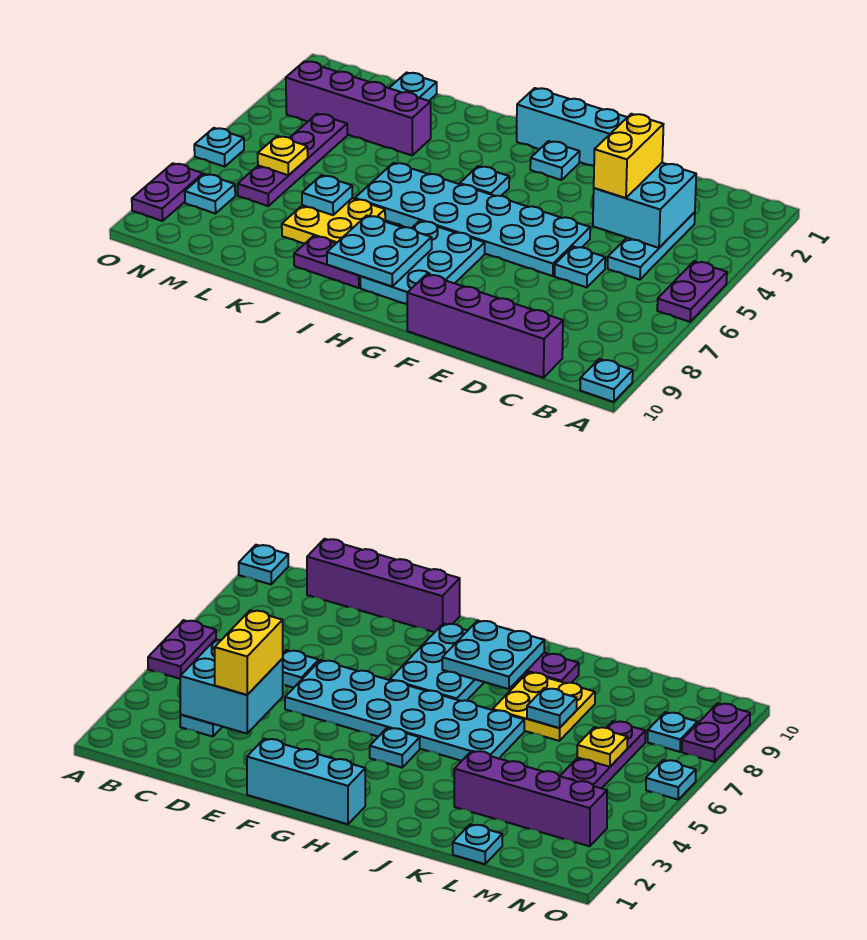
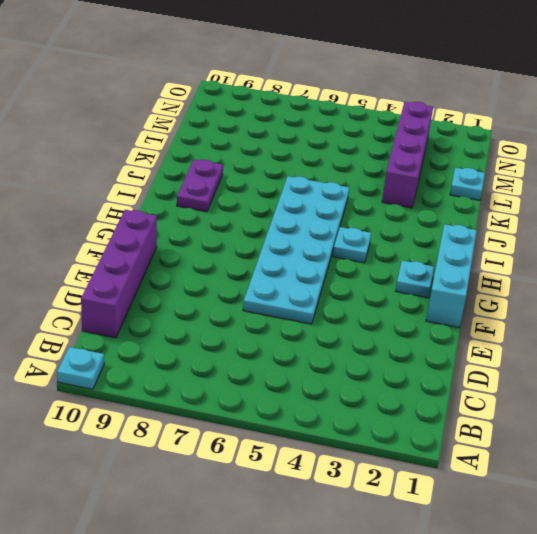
none -> purple 1x2 plate [657,261,727,322]
none -> cyan 1x3 plate [608,212,695,280]
none -> cyan 1x1 plate [555,246,605,287]

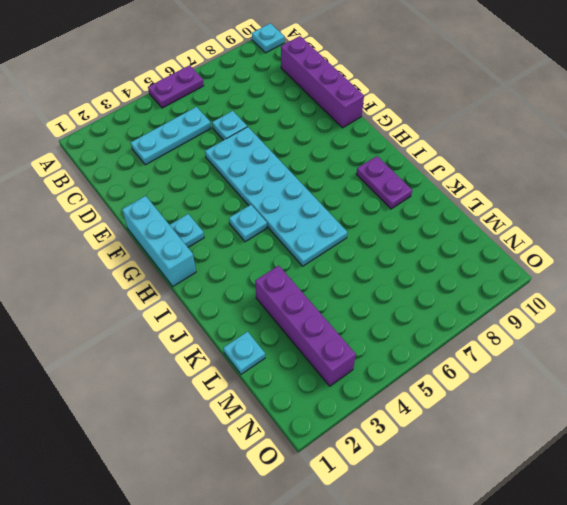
none -> cyan 2x3 plate [360,221,485,304]
none -> yellow 2x2 plate [282,198,385,244]
none -> purple 1x4 plate [238,114,347,206]

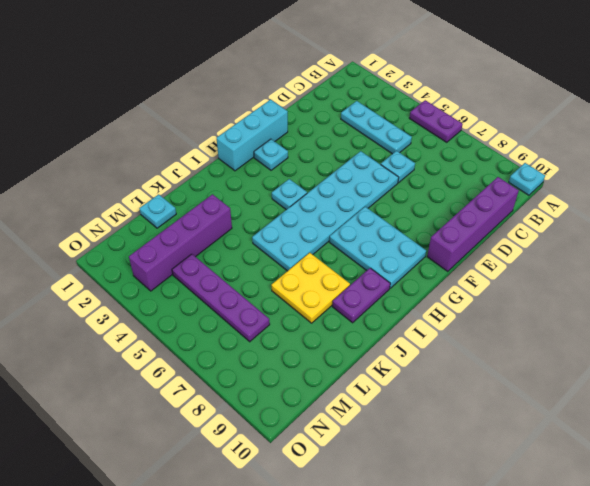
none -> cyan 1x1 plate [185,174,235,214]
none -> cyan 1x1 plate [194,128,244,167]
none -> purple 1x2 plate [132,163,203,221]

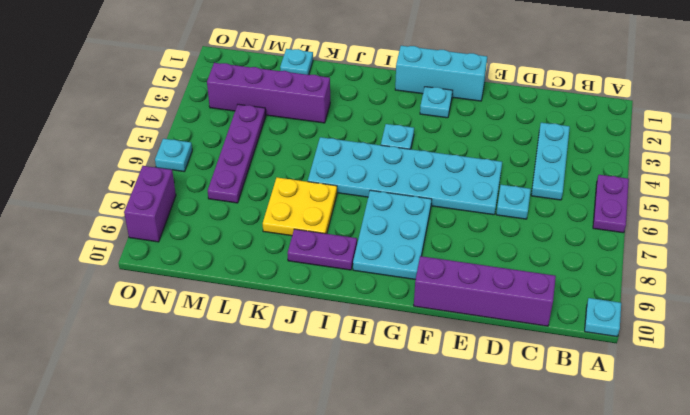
purple 1x2 brick [124,166,176,242] -> purple 1x2 plate [132,163,203,221]
none -> cyan 1x1 plate [185,174,235,214]
none -> cyan 2x2 brick [593,163,696,248]
none -> cyan 2x2 plate [327,215,432,287]

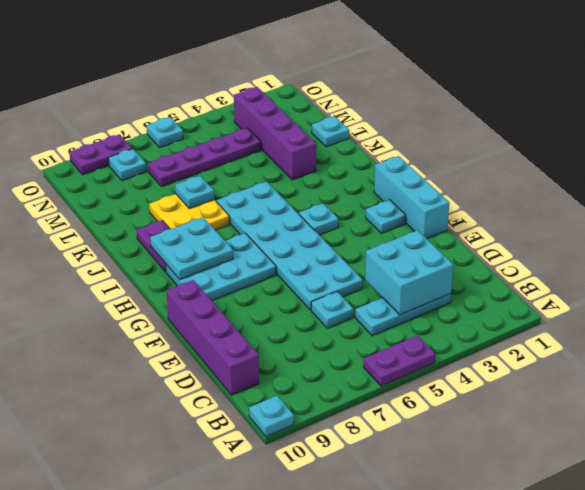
none -> yellow 1x1 plate [258,136,308,175]
none -> yellow 1x2 brick [594,114,664,198]

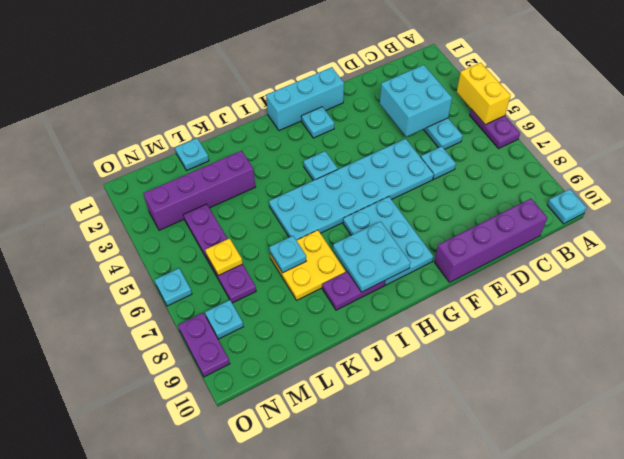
yellow 1x2 brick [457,63,511,125] -> yellow 1x2 brick moved to [594,114,664,198]

